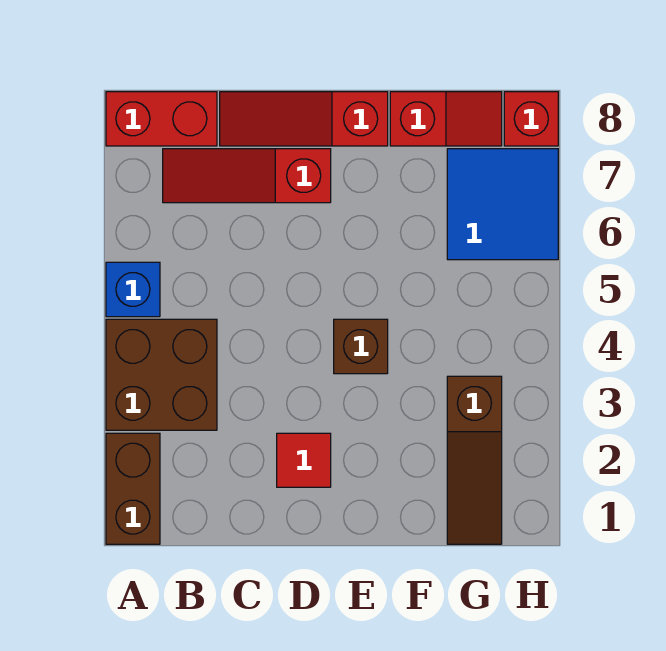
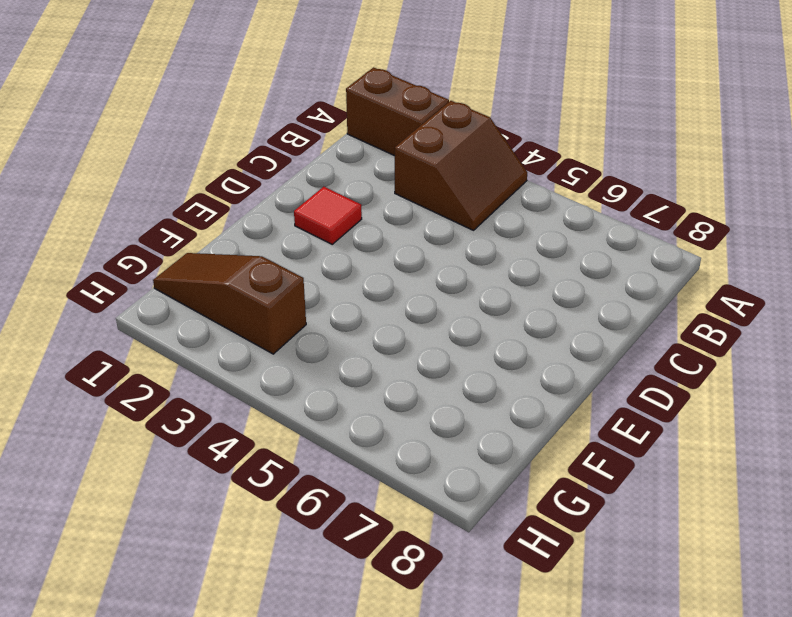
brown 2x2 slope [395,101,527,230] -> brown 2x2 brick [106,319,217,430]
none -> blue 1x1 brick [106,262,160,317]
none -> red 1x2 brick [106,92,217,146]
none -> red 1x3 slope [163,149,331,203]

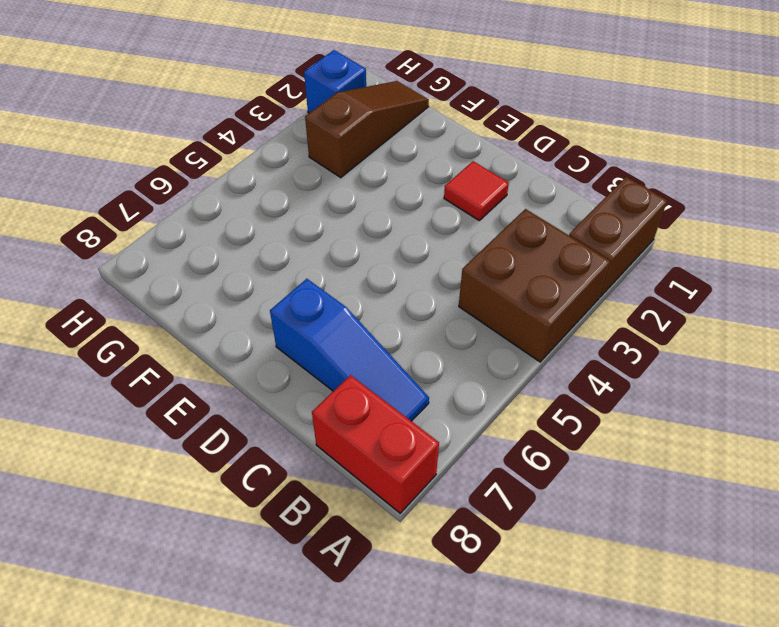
blue 1x3 slope [270,279,429,421] -> red 1x3 slope [163,149,331,203]
blue 1x1 brick [304,50,366,113] -> blue 1x1 brick moved to [106,262,160,317]
none -> red 1x3 slope [220,92,388,146]
none -> brown 1x1 brick [334,319,388,374]
none -> red 1x2 slope [390,92,502,146]

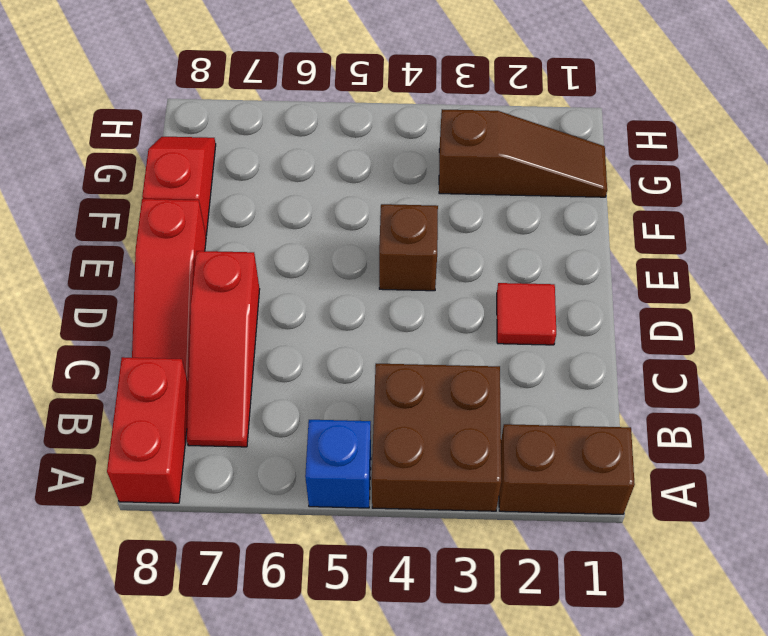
none -> blue 2x2 tile [447,149,558,260]
none -> red 1x1 brick [504,92,558,146]

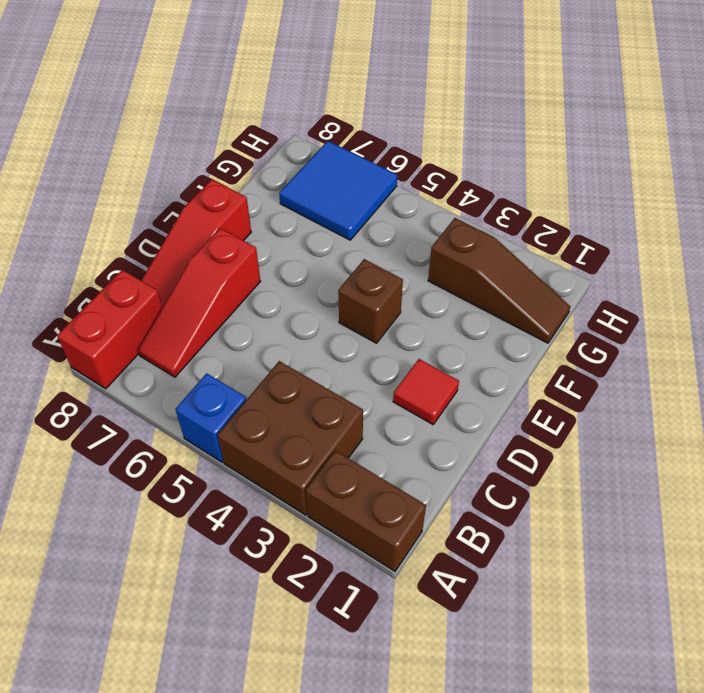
none -> red 1x2 slope [390,92,502,146]
none -> red 1x1 brick [504,92,558,146]

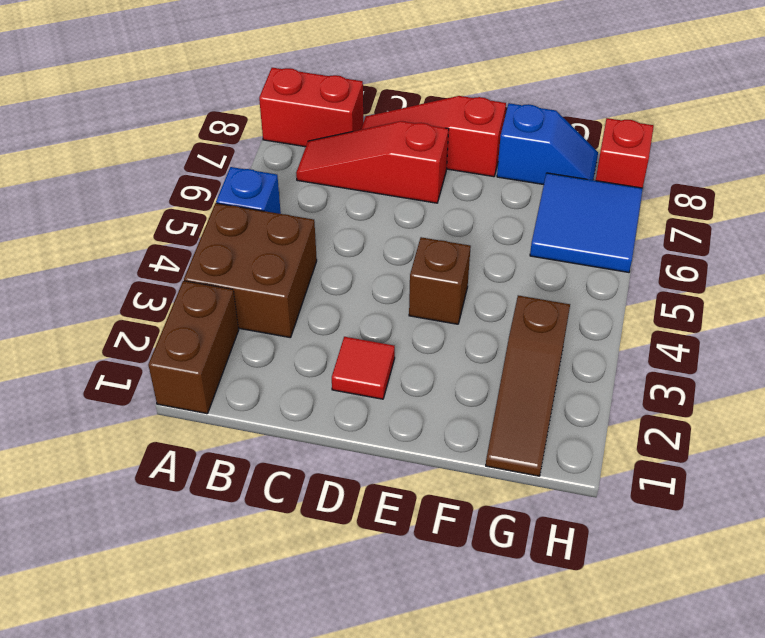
blue 1x2 slope [497,103,598,185] -> red 1x2 slope [390,92,502,146]

